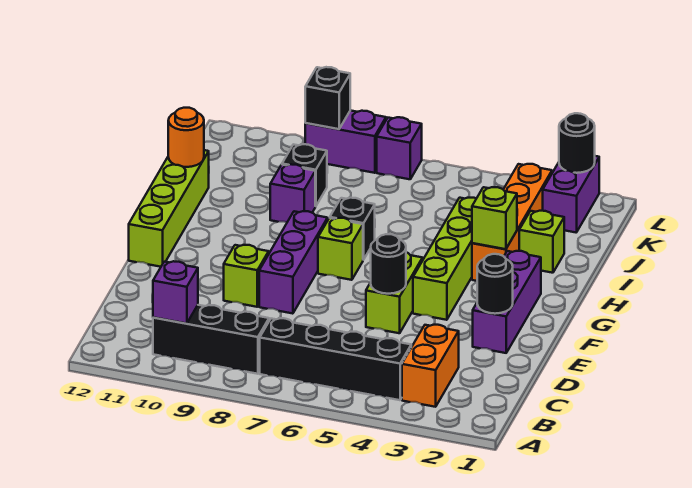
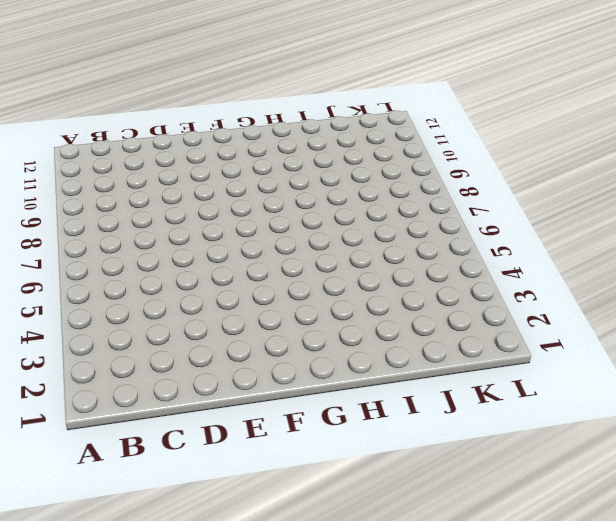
none -> orange 1x2 brick [402,325,459,407]
none -> black 1x4 brick [260,318,411,400]
none -> black 1x3 brick [153,305,269,374]

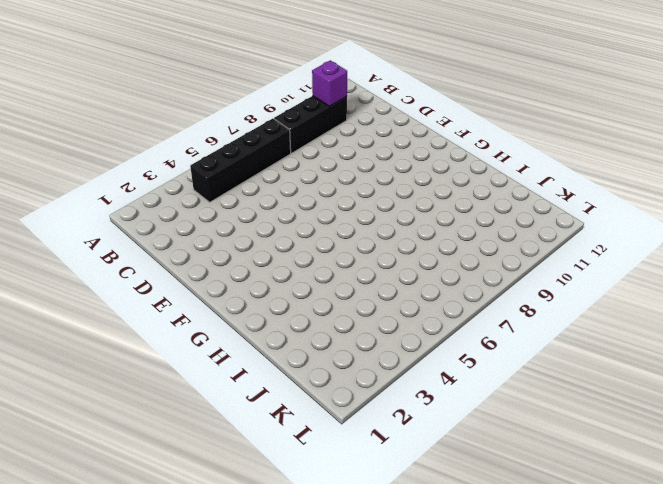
none -> orange 1x2 brick [402,325,459,407]
none -> purple 1x3 brick [473,251,541,353]
none -> lime 1x2 brick [366,252,423,333]

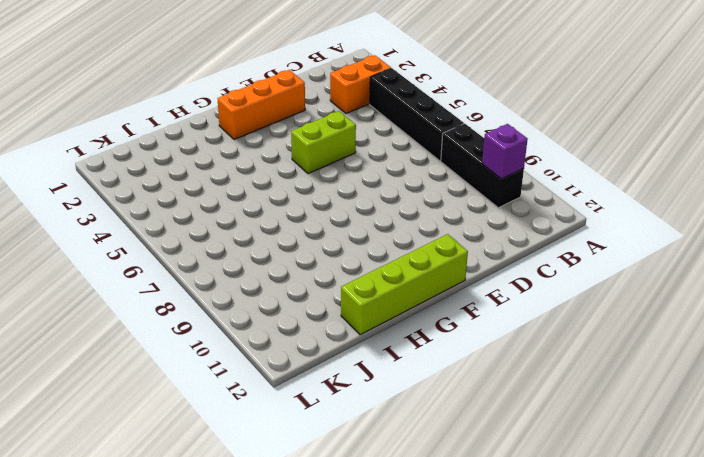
orange 1x3 brick [217,70,305,140] -> purple 1x3 brick [473,251,541,353]
none -> purple 1x3 brick [259,211,328,314]
none -> lime 1x1 brick [224,245,269,307]
none -> lime 1x4 brick [413,198,476,320]

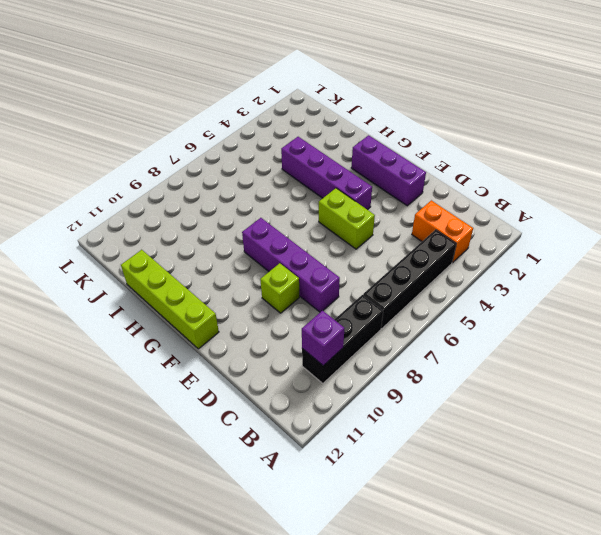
purple 1x4 brick [242,218,340,312] -> purple 1x3 brick [259,211,328,314]
purple 1x4 brick [281,137,372,210] -> lime 1x4 brick [413,198,476,320]
none -> lime 1x1 brick [318,218,363,280]
none -> orange 1x4 brick [472,164,552,281]
none -> black 1x1 brick [330,198,375,260]

